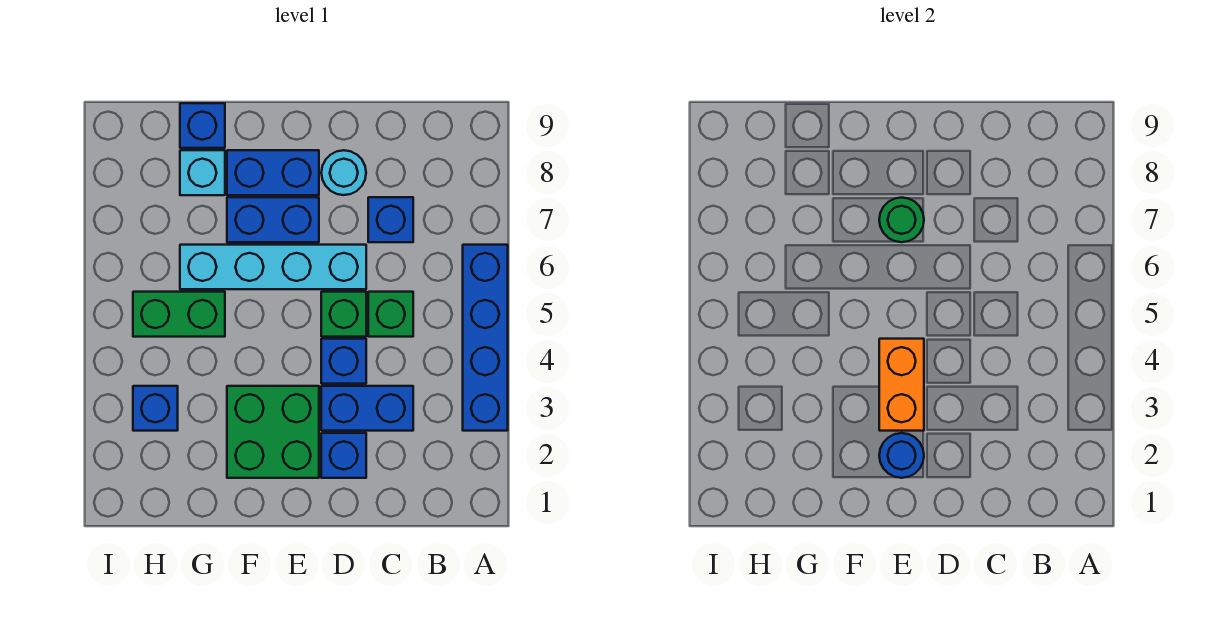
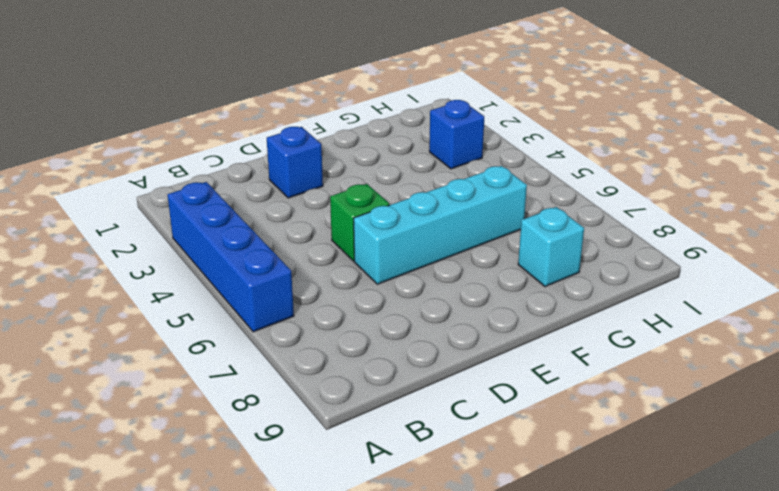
none -> blue 1x2 brick [321,386,413,431]
none -> green 1x1 brick [368,292,413,337]
none -> blue 1x1 brick [368,197,413,242]

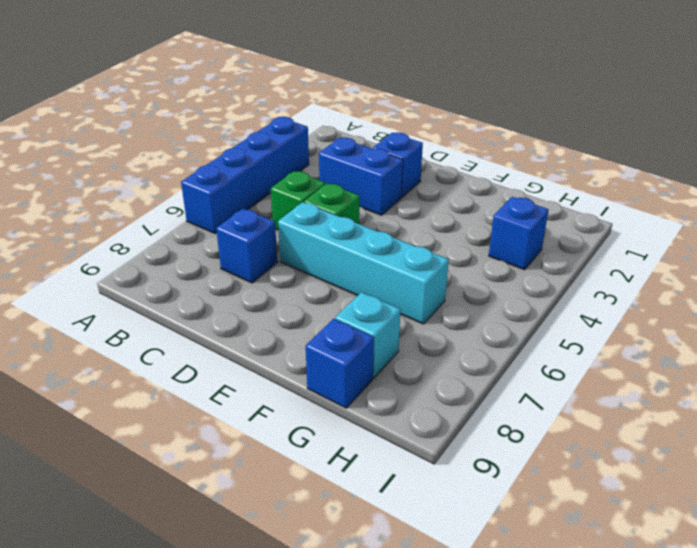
none -> blue 1x1 brick [321,339,366,384]
none -> cyan 1x1 round brick [321,150,366,195]
none -> green 2x2 brick [227,386,319,478]

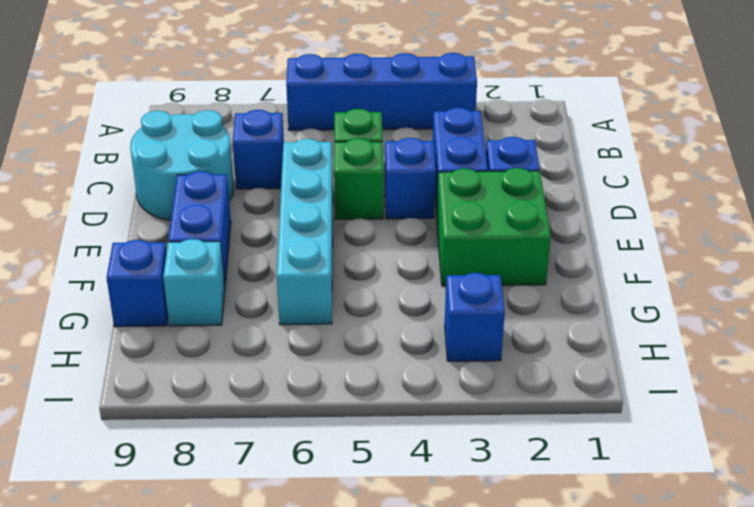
cyan 2x2 round brick [130,110,234,220] -> cyan 1x1 round brick [321,150,366,195]
none -> blue 1x2 brick [227,197,319,242]
none -> green 1x2 brick [133,292,225,337]
none -> blue 1x1 round brick [879,433,924,478]

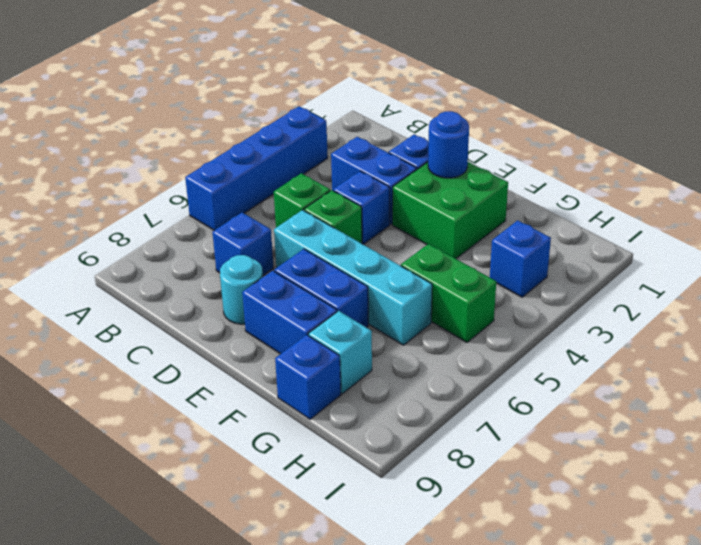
none -> orange 1x2 brick [879,339,924,431]
none -> green 1x1 round brick [879,197,924,242]

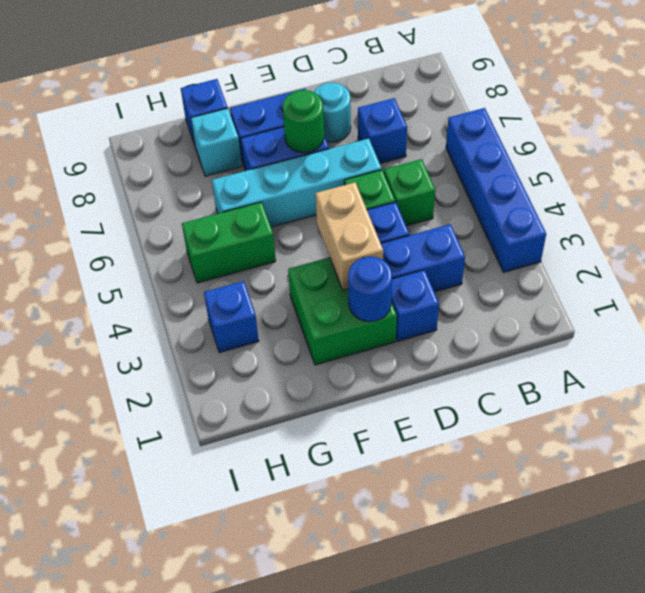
tan 1x2 brick [316,182,383,290] -> orange 1x2 brick [879,339,924,431]

